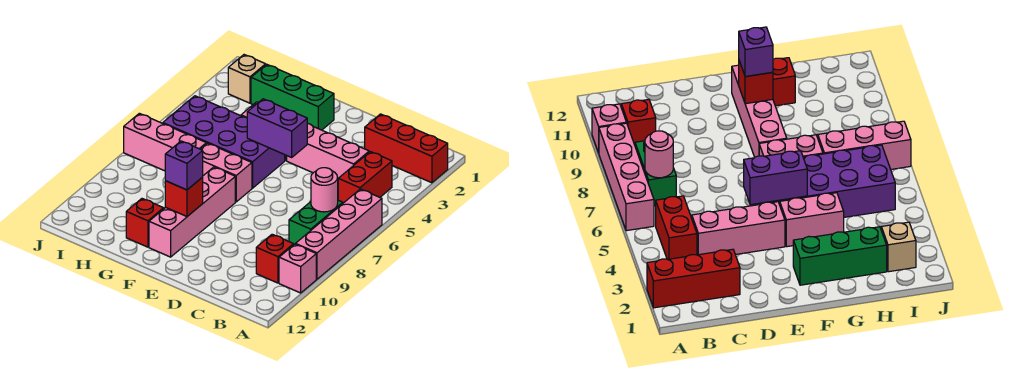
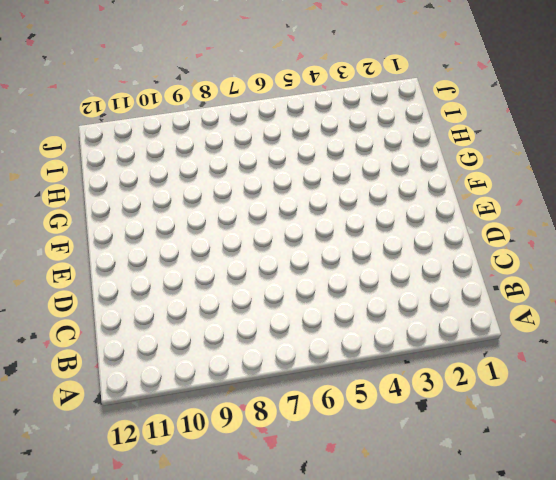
none -> red 1x3 brick [365,114,448,183]
none -> pink 1x4 brick [296,189,382,279]
none -> pink 1x1 brick [279,244,316,293]

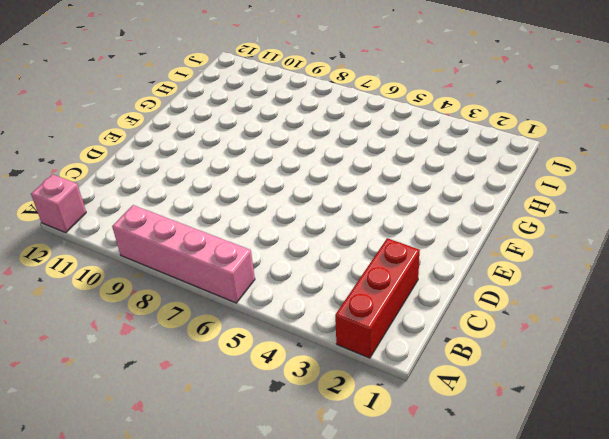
pink 1x1 brick [31,174,86,233] -> pink 1x1 brick moved to [279,244,316,293]
none -> red 1x2 brick [338,152,392,203]
none -> green 1x2 brick [289,200,343,244]
none -> red 1x1 brick [256,234,294,283]

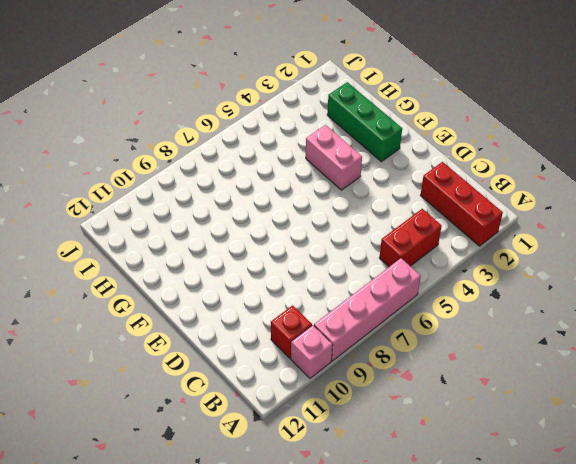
none -> green 1x2 brick [289,200,343,244]
none -> pink 1x3 brick [287,123,369,179]
none -> purple 2x4 brick [163,96,285,188]

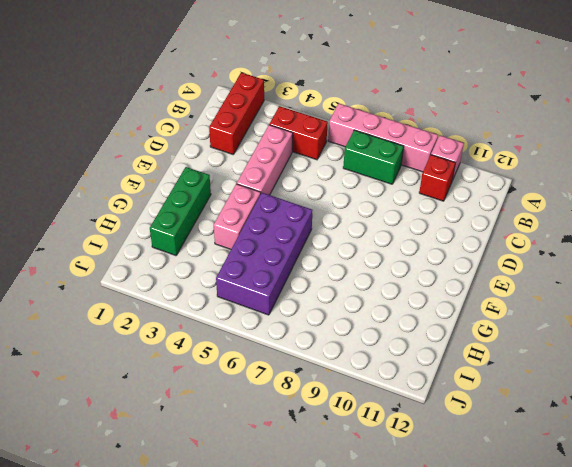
none -> pink 1x2 brick [201,143,252,202]
none -> pink 1x4 brick [149,167,235,257]
none -> red 1x1 brick [126,199,164,247]

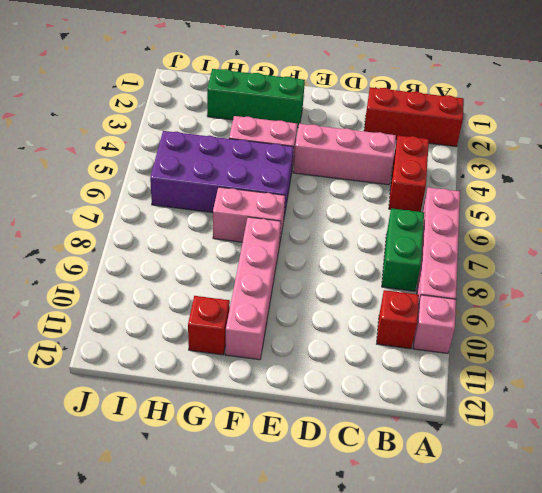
none -> pink 1x3 brick [124,113,206,171]
none -> tan 1x1 brick [228,55,266,103]
none -> pink 1x1 round brick [311,168,338,212]

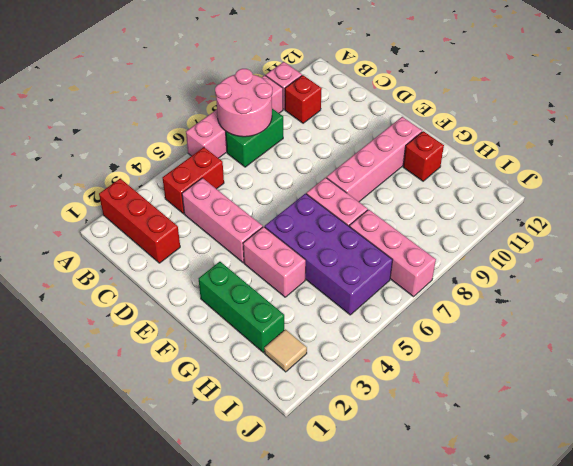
pink 2x2 round brick [215,69,272,137] -> pink 1x1 round brick [311,168,338,212]
tan 1x1 tile [264,330,307,372] -> tan 1x1 brick [228,55,266,103]
none -> purple 1x2 brick [247,99,307,157]
none -> red 1x1 brick [165,177,203,216]
none -> purple 1x1 brick [165,141,203,190]

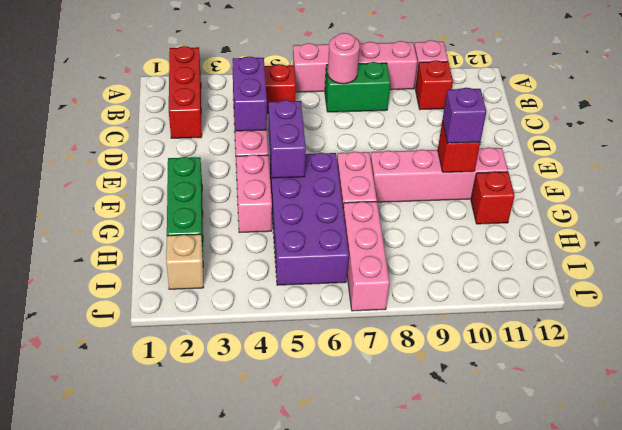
purple 1x2 brick [233,56,267,131] -> none

